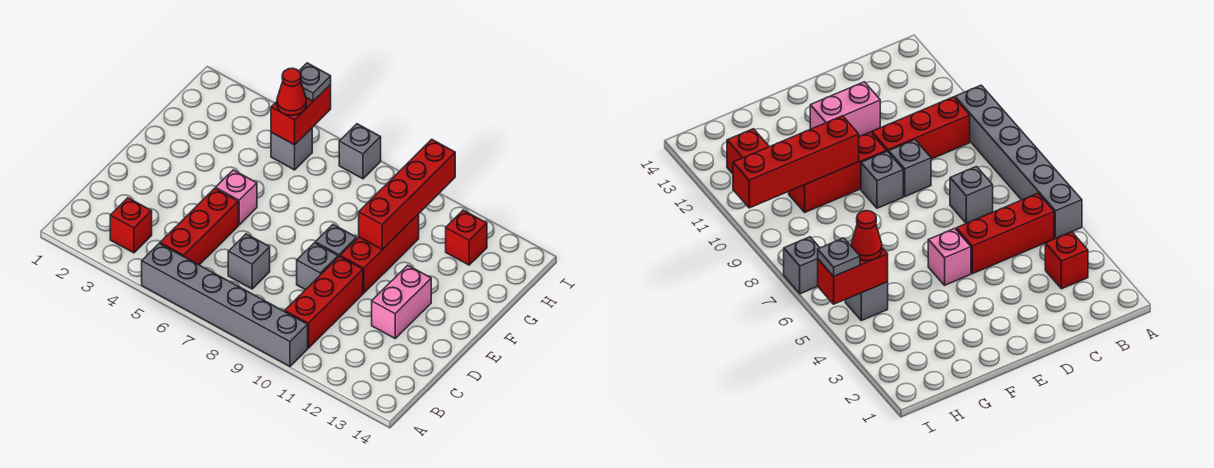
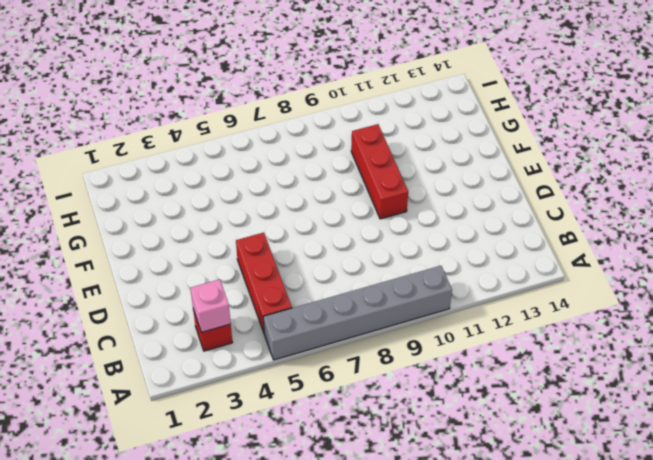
pink 1x1 brick [190,279,231,332] -> pink 1x1 brick moved to [216,170,257,225]
none -> red 1x3 brick [285,256,363,348]
none -> grey 1x1 brick [228,234,270,289]
none -> grey 1x1 brick [297,243,338,290]

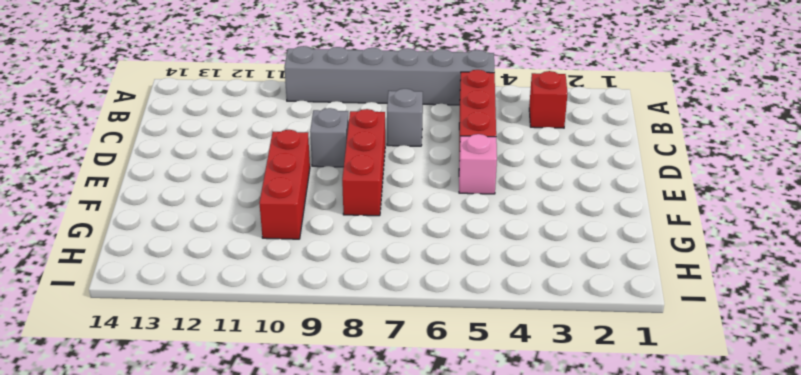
red 1x3 brick [342,109,385,216] -> red 1x3 brick moved to [285,256,363,348]
none -> pink 1x2 brick [372,265,431,338]
none -> grey 1x1 brick [315,225,357,257]
none -> grey 1x1 brick [271,128,312,170]

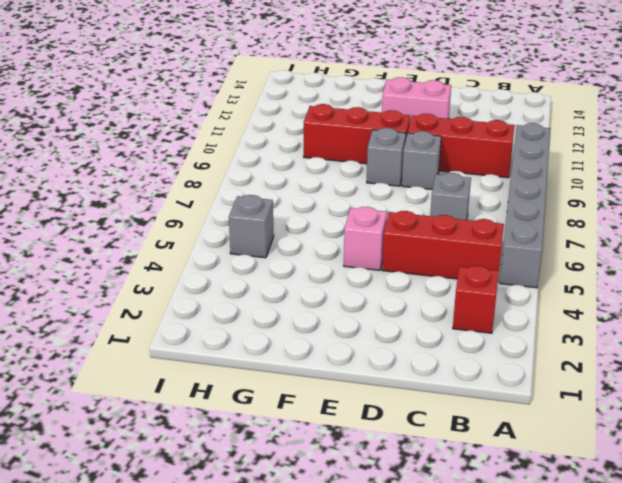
none -> red 1x1 brick [446,210,487,265]
none -> grey 1x1 brick [339,124,381,179]
none -> red 1x4 brick [359,139,455,250]

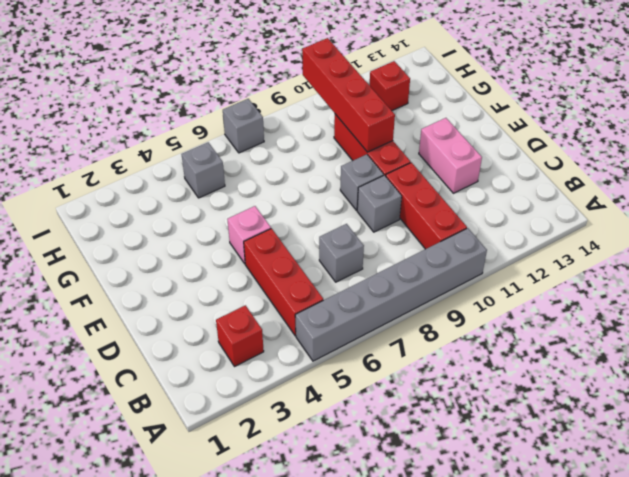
none -> red 1x2 brick [271,84,331,145]
none -> red 1x1 cone [277,68,306,115]
none -> grey 1x1 plate [299,63,331,101]

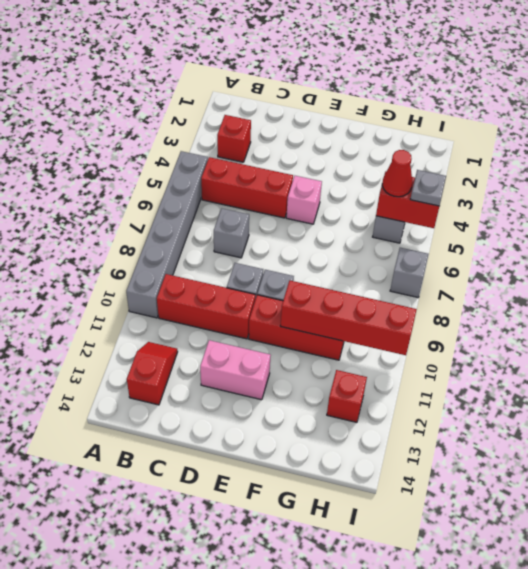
red 1x2 slope [127,342,178,405] -> none

